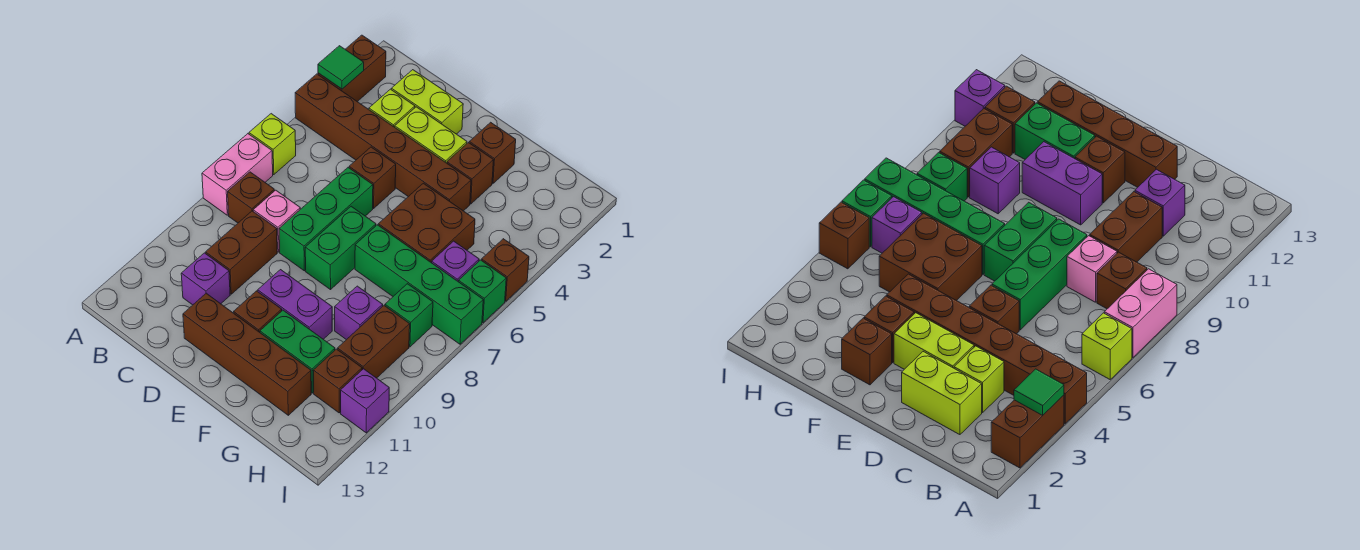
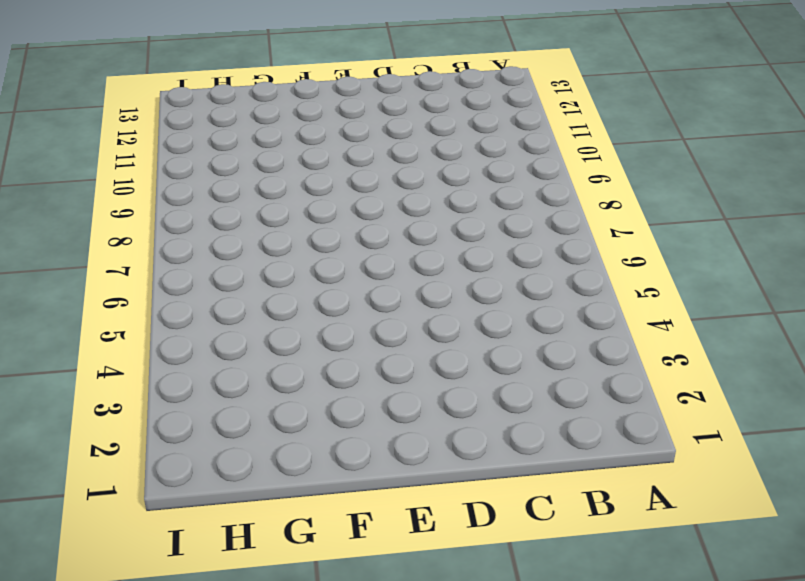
none -> brown 1x2 brick [318,35,386,102]
none -> brown 1x6 brick [295,74,471,211]
none -> lime 1x1 brick [249,114,296,175]
none -> pink 1x2 brick [202,134,273,215]

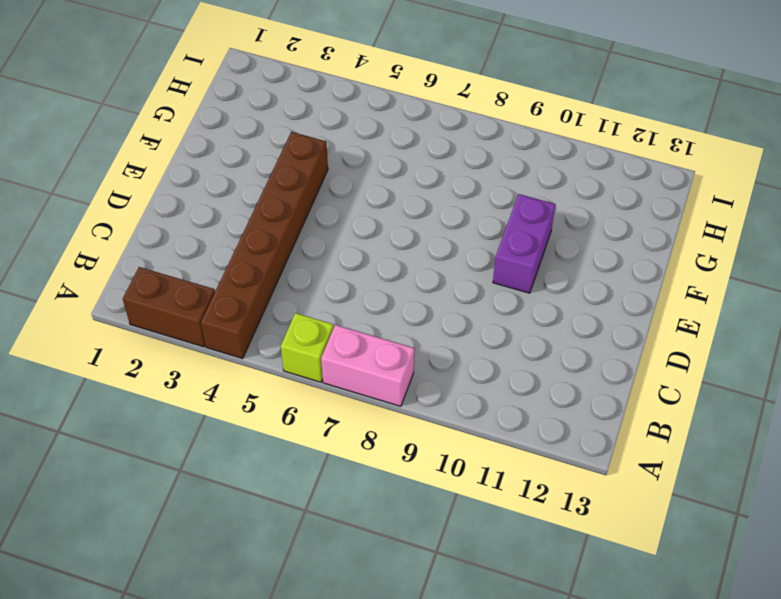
none -> brown 1x1 brick [228,172,275,223]
none -> lime 1x2 brick [391,70,463,134]
none -> lime 1x1 brick [369,89,415,127]
none -> pink 1x1 brick [253,190,300,252]

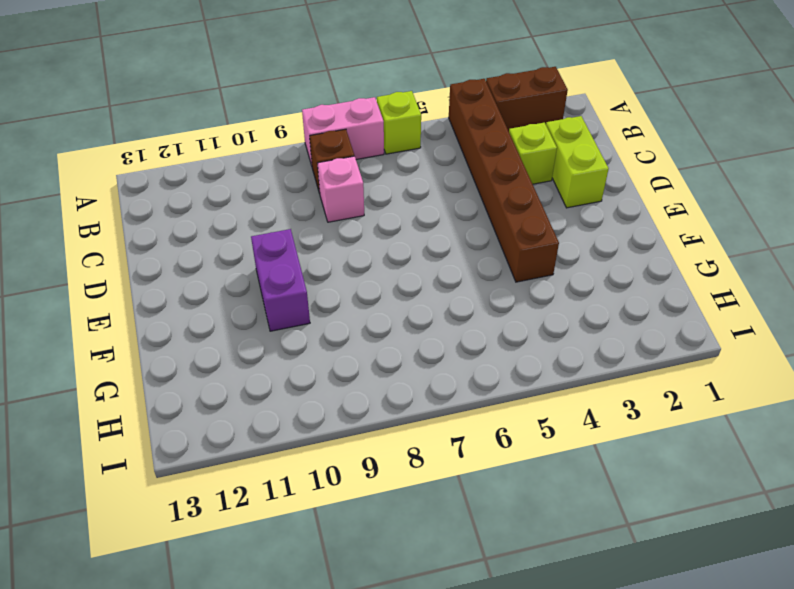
none -> brown 1x2 brick [206,211,277,294]
none -> purple 1x1 brick [181,253,230,305]
none -> lime 1x2 brick [395,107,467,163]
none -> brown 1x1 brick [349,147,396,208]

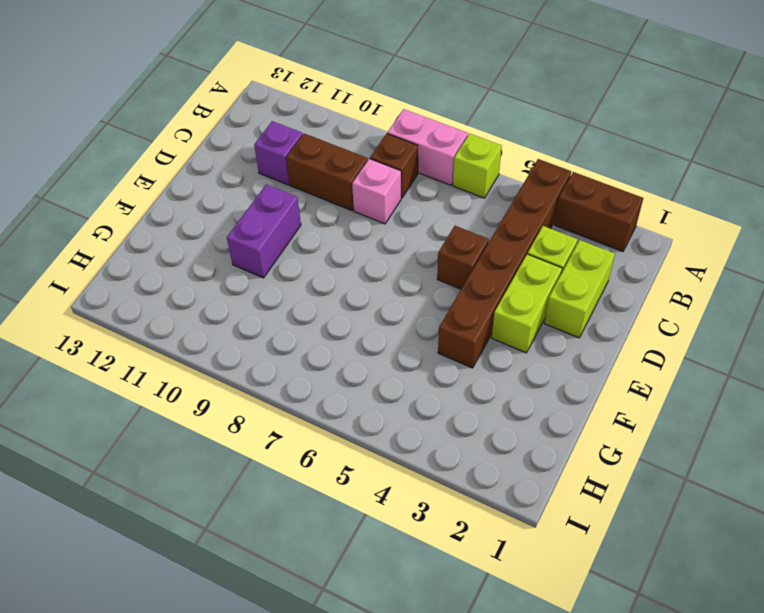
none -> green 1x3 brick [279,168,373,271]
none -> brown 1x4 brick [183,293,311,415]
none -> green 1x2 brick [305,206,376,290]
none -> brown 1x1 brick [234,291,282,332]

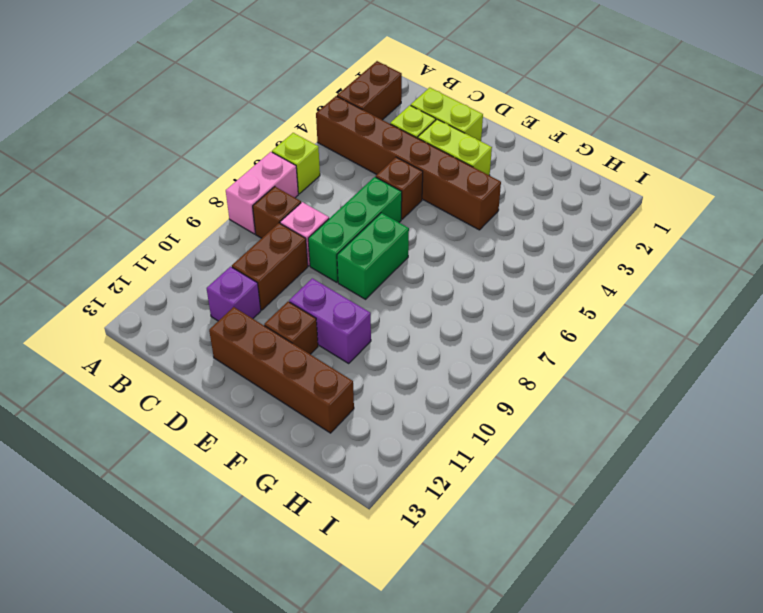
none -> brown 1x1 brick [469,122,516,183]
none -> brown 1x1 brick [447,143,493,204]
none -> brown 2x2 brick [378,183,475,263]
none -> green 1x4 brick [355,225,483,344]

